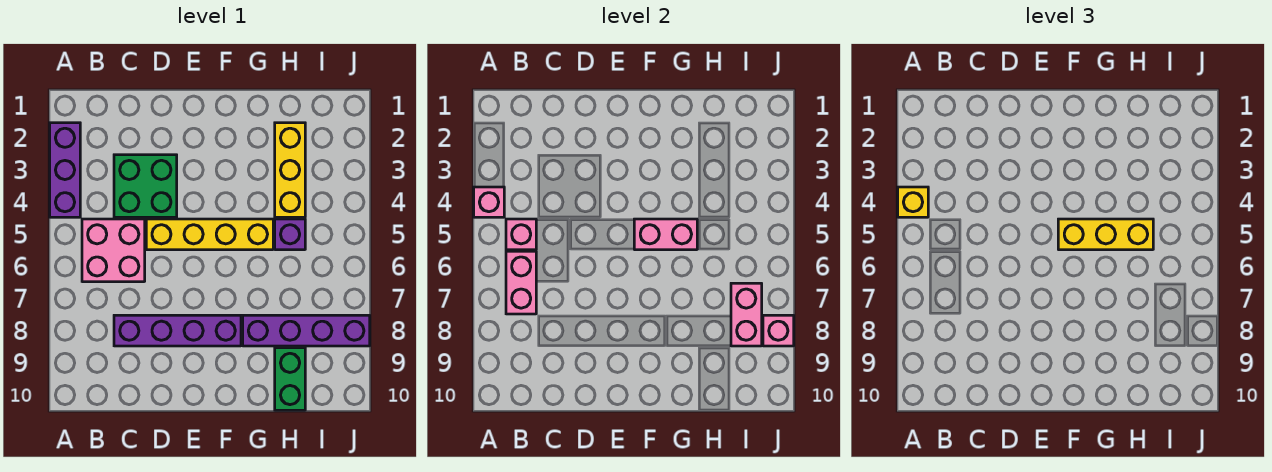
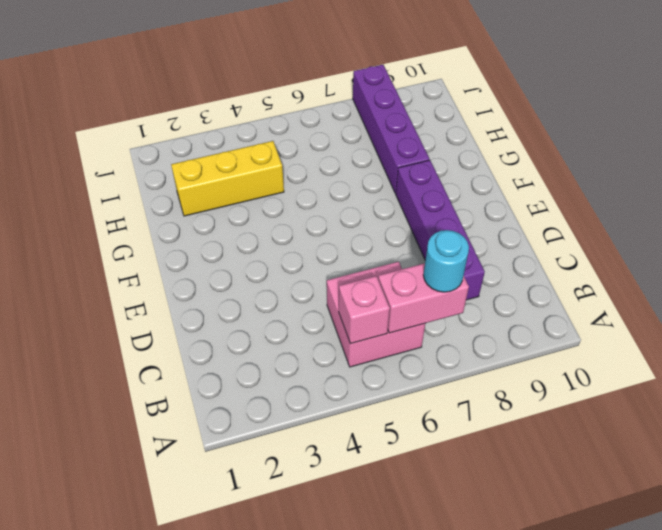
cyan 1x1 round brick [423,230,469,292] -> none
none -> purple 1x3 brick [50,123,80,217]
none -> green 2x2 brick [114,155,177,217]
none -> yellow 1x4 brick [146,219,273,250]

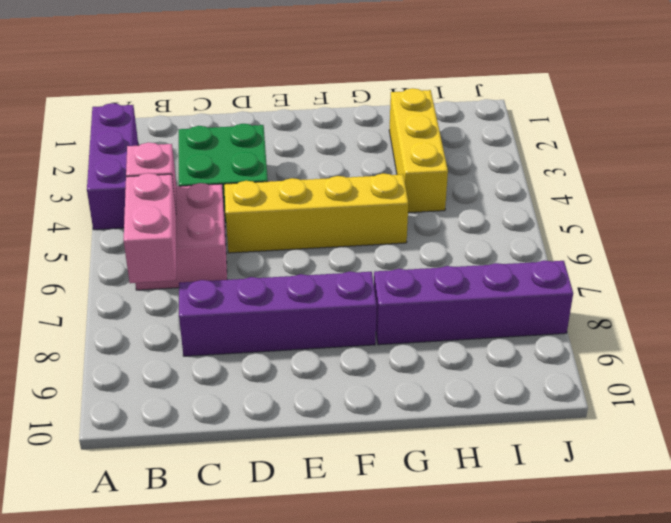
none -> purple 1x1 brick [275,219,305,250]
none -> green 1x2 brick [275,348,305,410]
none -> pink 1x1 brick [474,187,504,217]

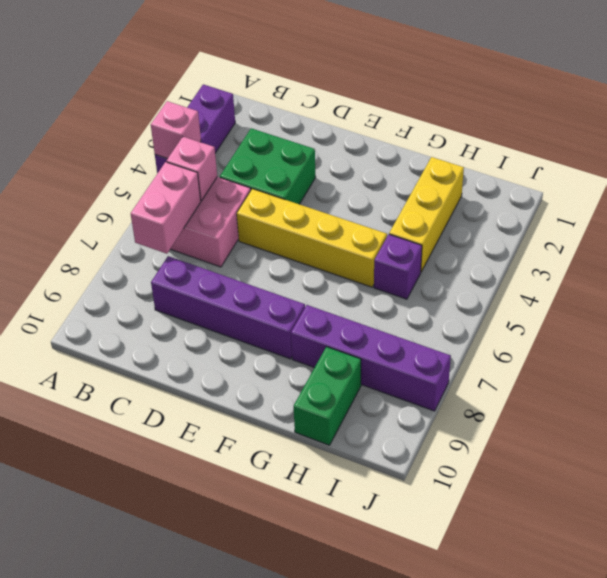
none -> pink 1x2 brick [634,219,697,250]
none -> pink 1x2 brick [731,283,762,346]
none -> pink 1x1 brick [763,315,794,346]

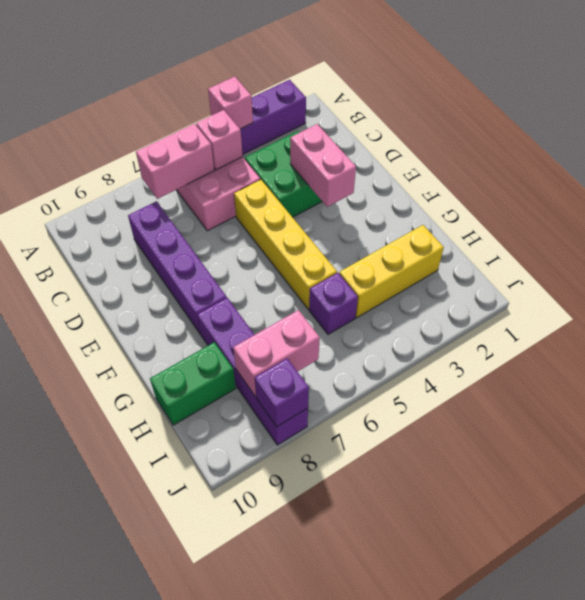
pink 1x2 brick [290,124,356,207] -> pink 1x2 brick moved to [634,219,697,250]
purple 1x1 brick [255,358,309,427] -> pink 1x1 brick [763,315,794,346]
none -> yellow 1x1 brick [898,187,928,217]
none -> yellow 1x3 brick [1058,219,1153,250]

